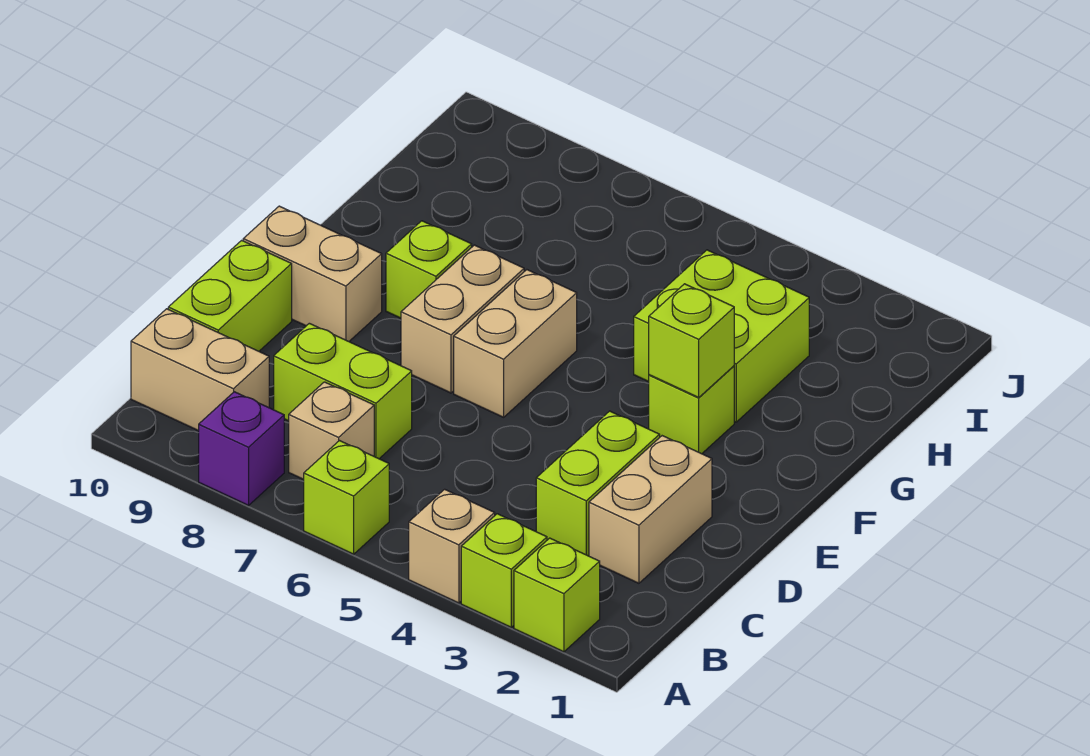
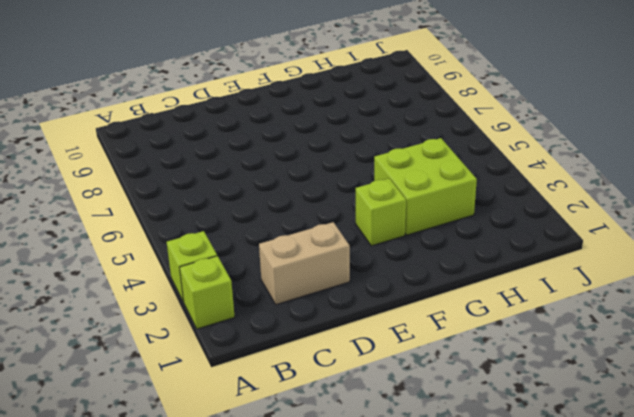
none -> tan 1x1 brick [409,489,495,603]
none -> lime 1x1 brick [304,441,389,554]
none -> purple 1x1 brick [199,392,284,505]

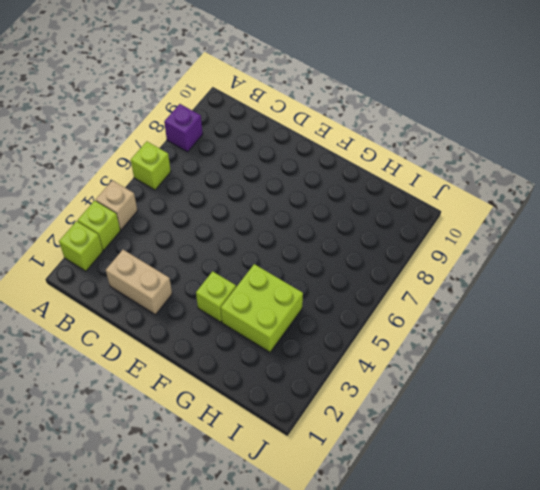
none -> tan 1x1 brick [289,382,374,480]
none -> tan 1x2 brick [131,309,269,431]
none -> lime 1x2 brick [536,411,660,556]

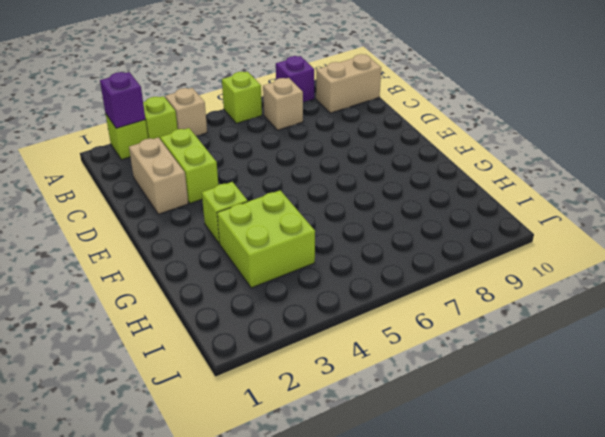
purple 1x1 brick [100,72,145,128] -> none
none -> lime 1x2 brick [274,323,412,459]
none -> lime 1x2 brick [168,240,292,351]
none -> tan 1x2 brick [454,270,577,417]

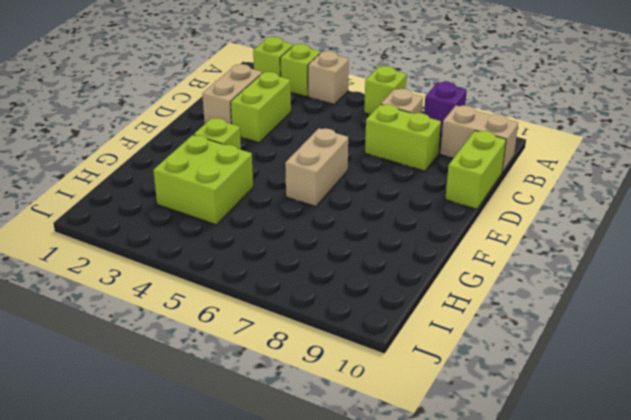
none -> tan 1x2 brick [401,245,524,393]
none -> tan 1x2 brick [243,206,382,341]
none -> lime 1x1 brick [386,221,472,318]

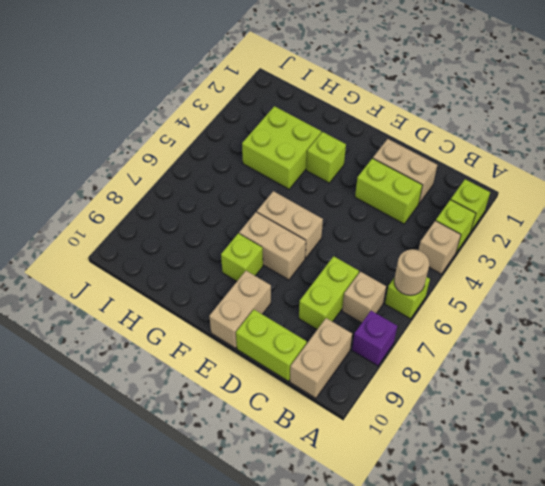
tan 1x1 round brick [394,249,429,295] -> none
none -> lime 1x1 brick [649,284,734,397]

